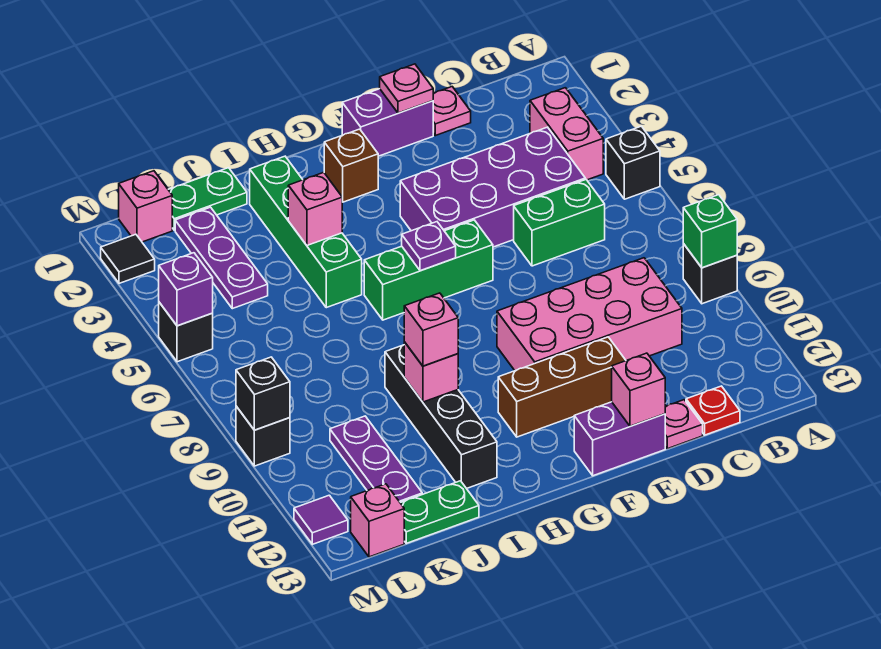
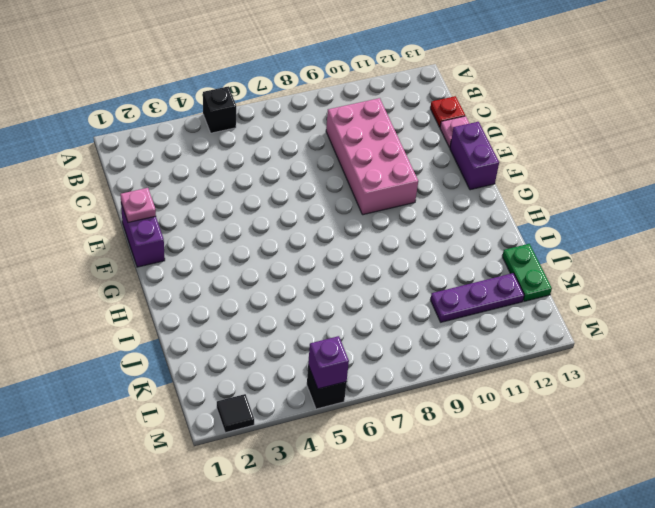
none -> black 1x1 brick [683,244,737,304]
none -> pink 1x2 brick [530,88,603,180]
none -> purple 2x4 brick [400,127,585,247]
none -> green 1x2 brick [514,179,605,266]

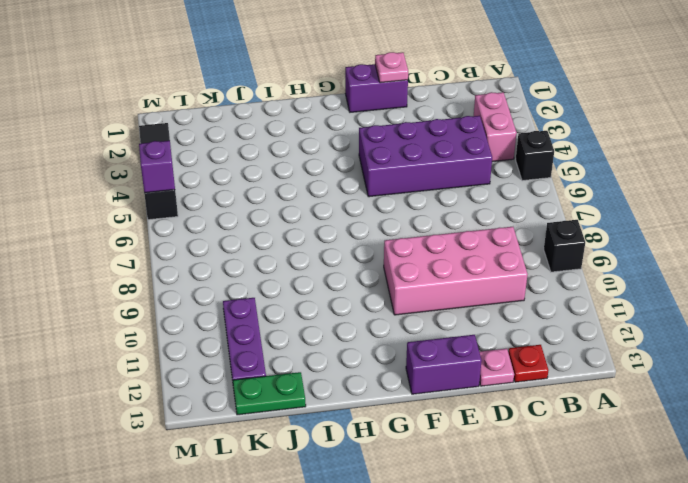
none -> green 1x2 brick [514,179,605,266]
none -> pink 1x1 plate [433,87,471,136]
none -> brown 1x3 brick [498,337,626,437]
none -> green 1x3 brick [364,220,493,320]

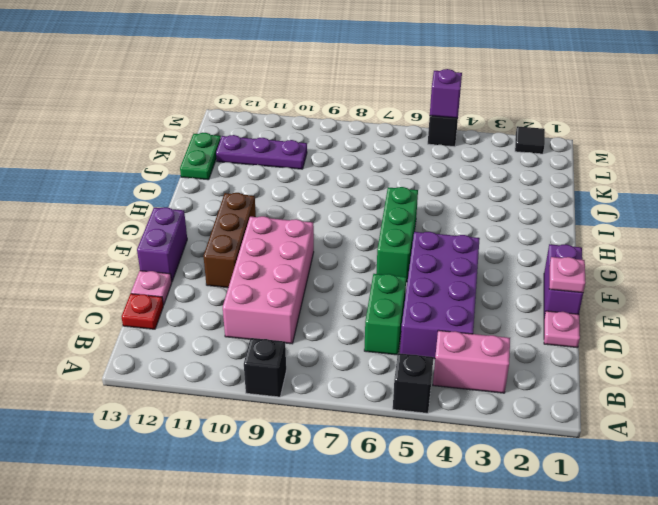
none -> brown 1x1 brick [324,129,378,202]
none -> green 1x4 brick [250,156,362,308]
none -> black 1x4 brick [385,345,497,489]
none -> green 1x2 plate [168,168,247,230]

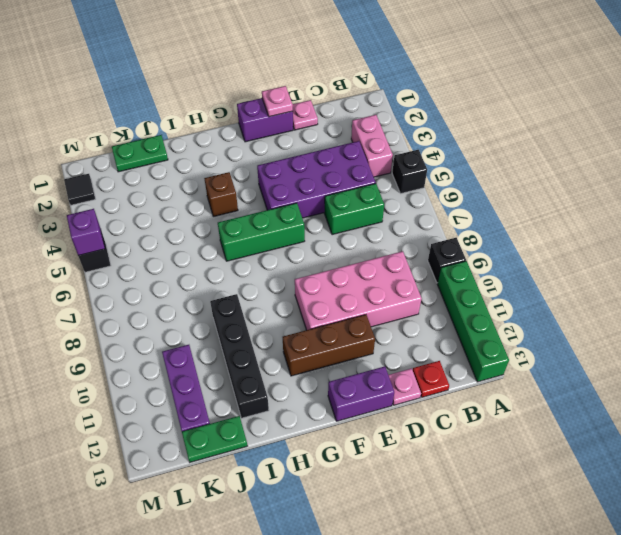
green 1x4 brick [437,261,509,382] -> green 1x4 brick moved to [250,156,362,308]
brown 1x1 brick [204,172,238,217] -> brown 1x1 brick moved to [324,129,378,202]
none -> purple 1x3 plate [175,207,268,309]
none -> pink 1x1 brick [119,171,172,242]
none -> pink 1x1 brick [351,484,404,557]
none -> black 1x1 brick [236,406,290,466]

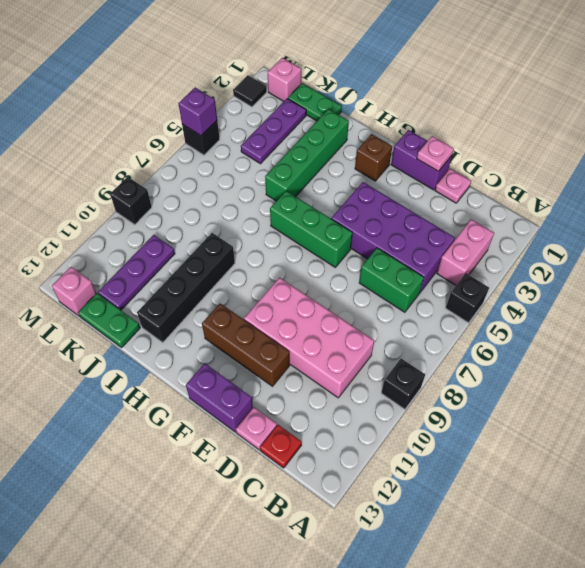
none -> purple 1x1 tile [294,495,348,544]
none -> green 1x1 brick [683,195,737,268]
none -> pink 1x1 brick [612,353,665,426]
none -> purple 1x1 plate [402,222,456,271]

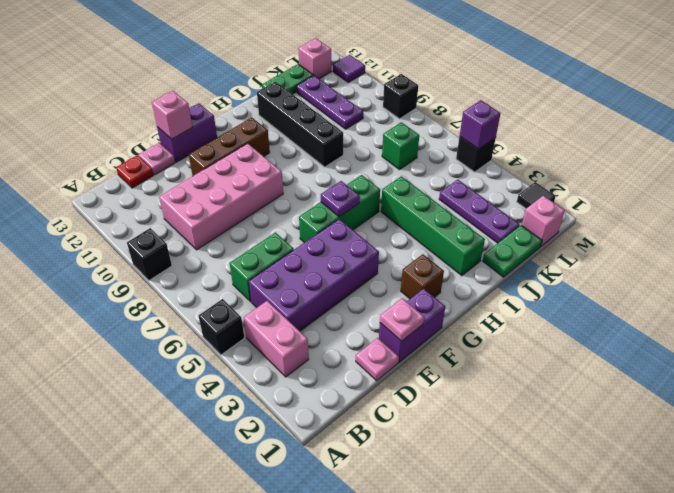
green 1x1 brick [382,122,419,170] -> green 1x1 brick moved to [683,195,737,268]
none -> pink 1x1 brick [288,172,342,245]
none -> pink 1x1 brick [404,342,458,402]
none -> black 1x1 brick [236,357,290,430]
none -> pink 1x1 brick [404,293,458,366]

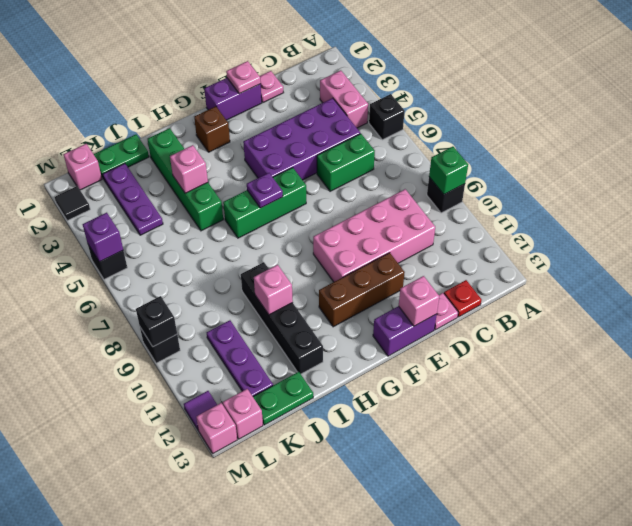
pink 1x1 brick [196,403,237,453] -> pink 1x1 brick moved to [404,293,458,366]

